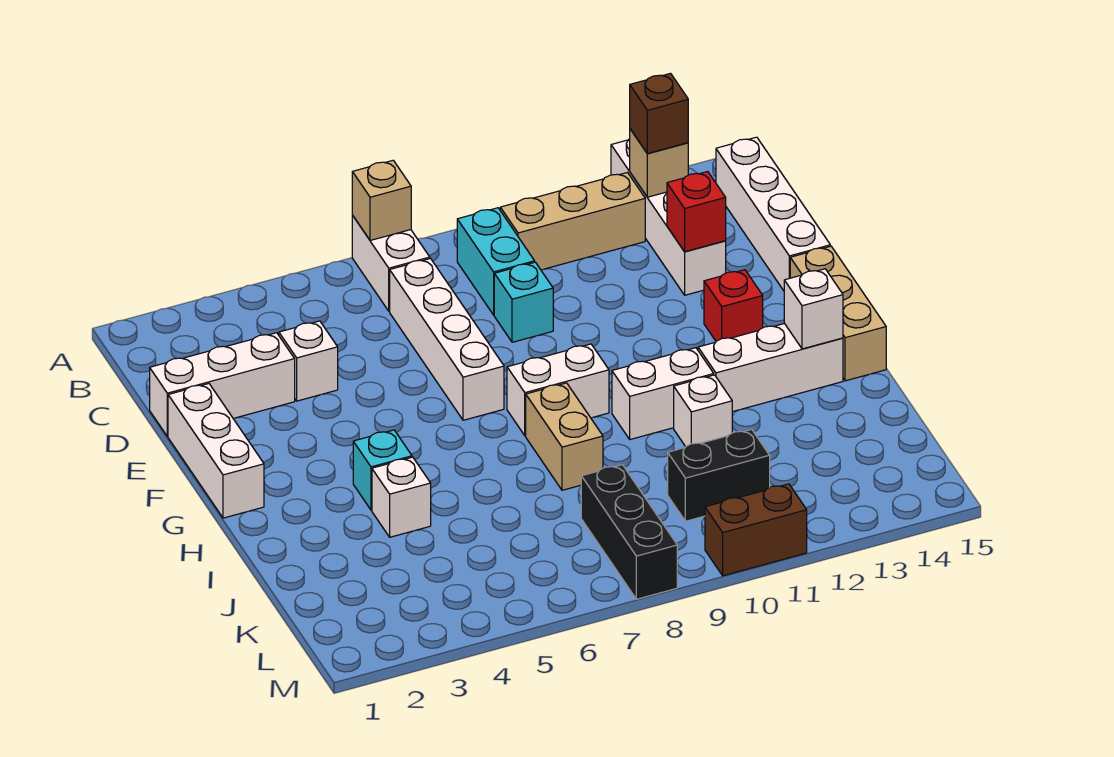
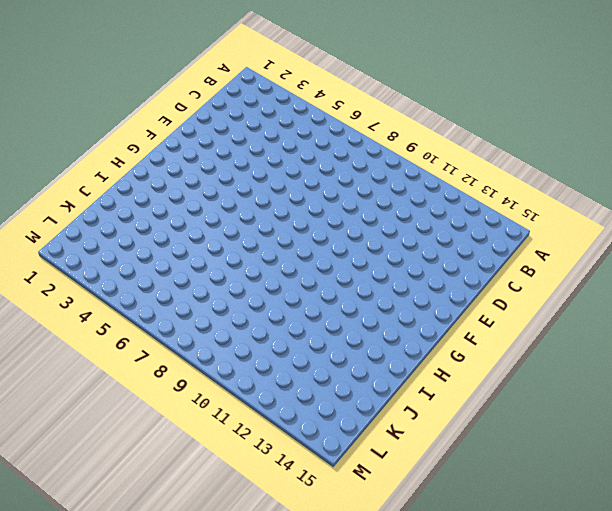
none -> white 1x2 brick [352,215,430,311]
none -> white 1x4 brick [611,139,726,295]
none -> cyan 1x2 brick [457,208,535,315]

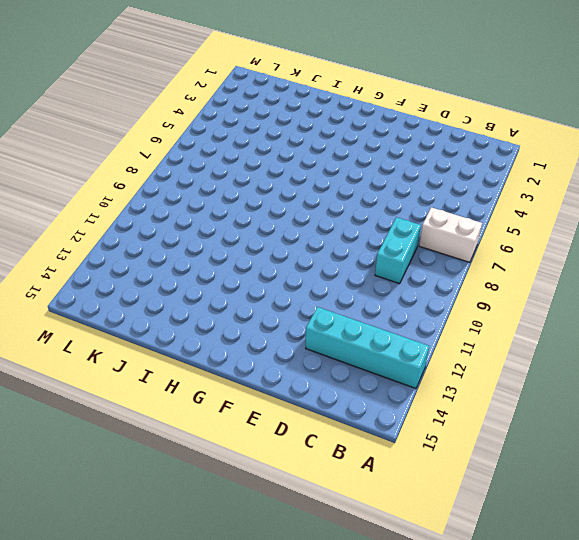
cyan 1x4 brick [306,307,429,389] -> white 1x4 brick [611,139,726,295]
cyan 1x2 brick [375,217,421,284] -> cyan 1x2 brick turned to [457,208,535,315]
none -> tan 1x3 brick [500,173,645,270]
none -> white 1x4 brick [716,137,830,291]
none -> white 1x4 brick [390,259,504,420]

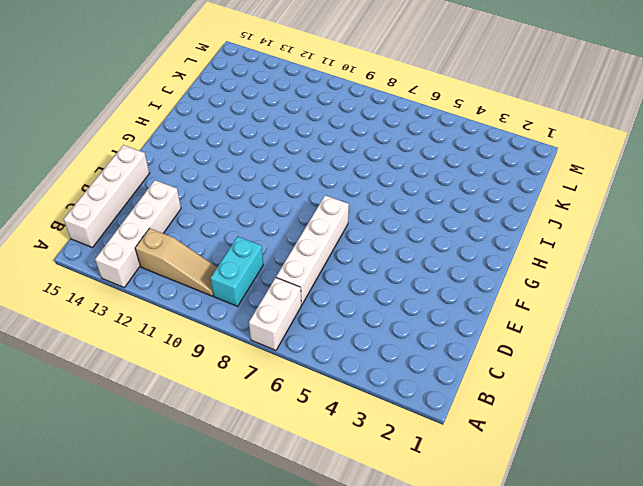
tan 1x3 slope [135,228,217,296] -> tan 1x3 brick [500,173,645,270]
none -> white 1x3 brick [150,333,295,436]
none -> white 1x1 brick [279,321,338,401]
none -> cyan 1x1 brick [494,262,553,342]

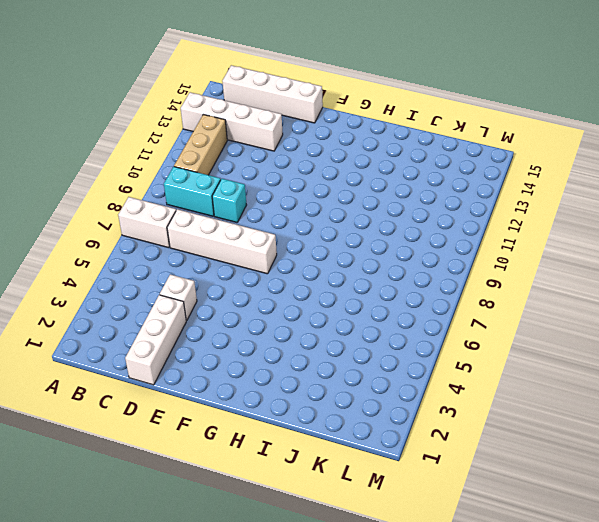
none -> white 1x3 brick [168,384,264,518]
none -> red 1x1 brick [704,270,763,341]
none -> tan 1x3 brick [790,246,886,381]

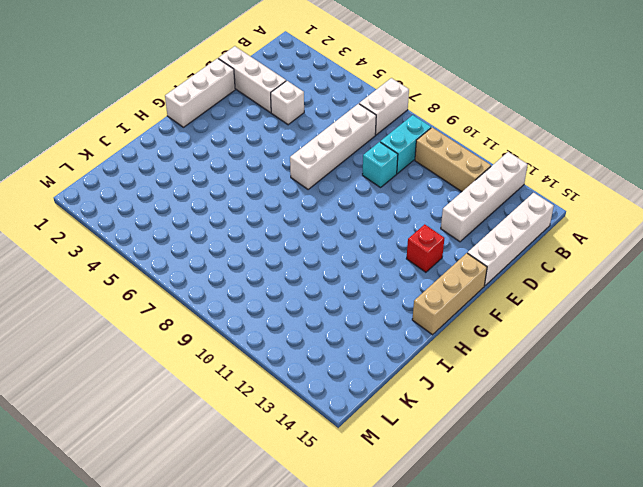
none -> white 1x2 brick [507,344,609,436]
none -> cyan 1x1 brick [353,430,412,510]
none -> tan 1x2 brick [526,383,603,490]

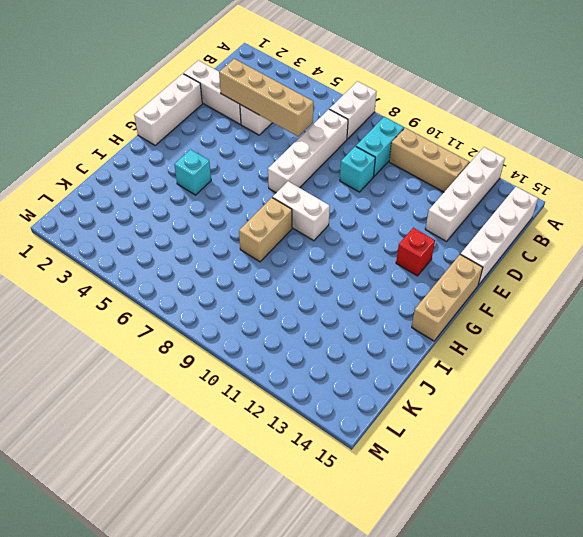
tan 1x4 brick [219,59,313,137] -> none
none -> white 1x2 brick [612,348,714,439]
none -> white 1x3 brick [698,324,843,412]
none -> white 1x1 brick [372,457,431,537]

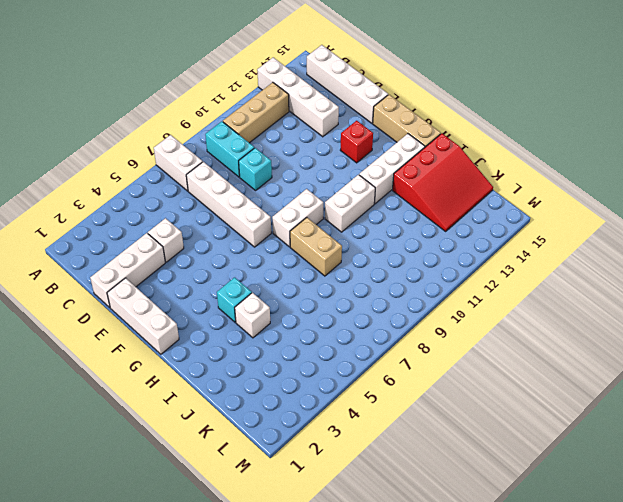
red 3x3 slope [392,133,493,231] -> none
none -> white 1x1 brick [674,375,732,447]
none -> black 1x3 brick [581,465,677,599]
none -> black 1x2 brick [668,429,770,521]

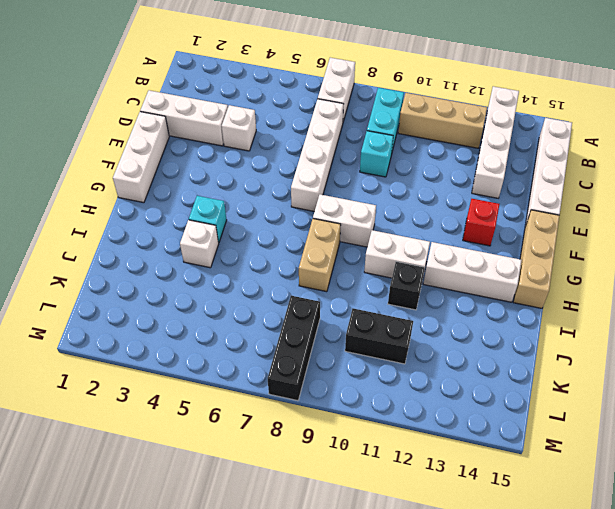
black 1x1 brick [388,262,425,310] -> white 1x1 brick [674,375,732,447]
none -> brown 1x2 brick [705,484,807,576]
none -> tan 1x1 brick [352,160,411,240]
none -> tan 1x1 brick [630,129,688,197]

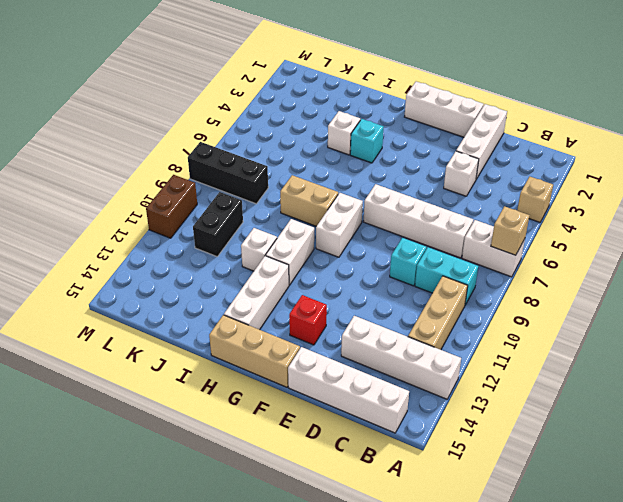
tan 1x1 brick [517,177,553,222] -> tan 1x1 brick moved to [630,129,688,197]
none -> red 1x1 brick [667,172,726,252]
none -> white 1x1 brick [784,269,843,349]
none -> brown 1x1 brick [630,73,688,154]

